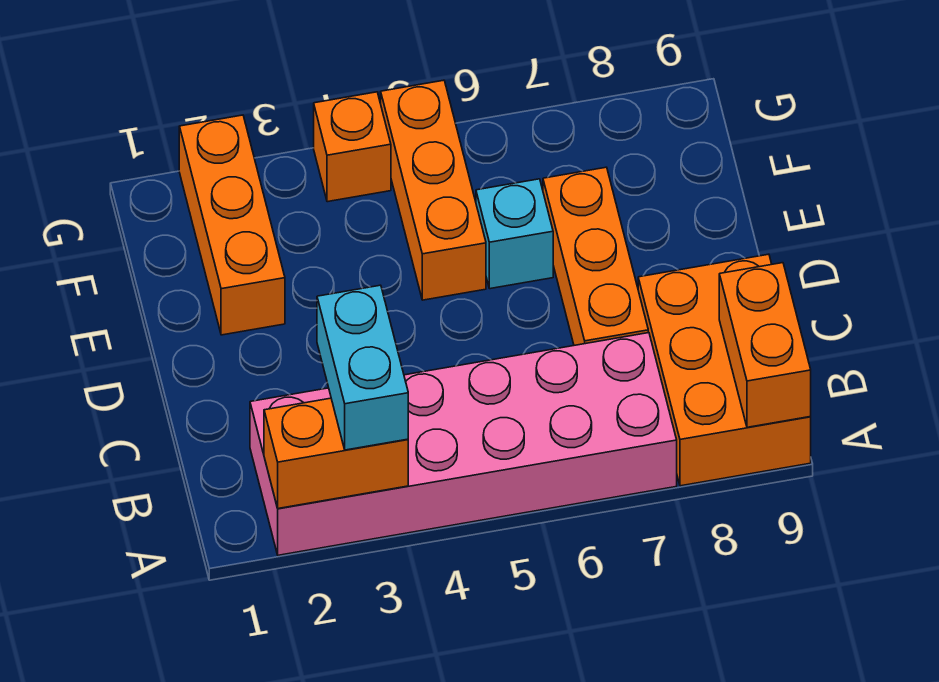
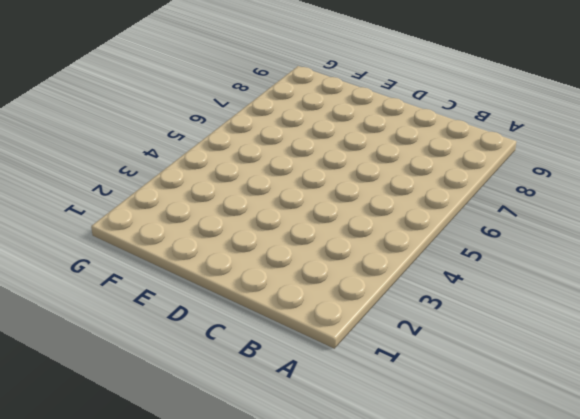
none -> pink 2x6 brick [250,333,677,555]
none -> orange 2x3 brick [638,254,811,486]

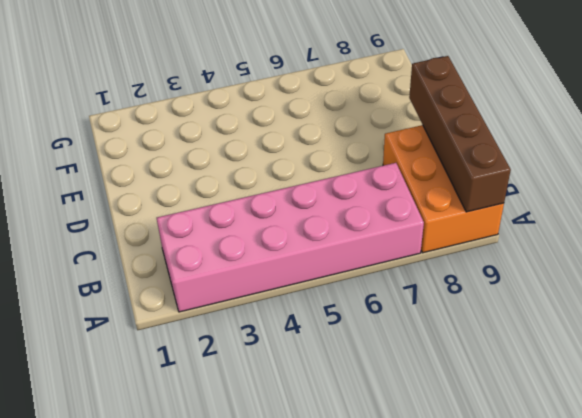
brown 1x4 brick [409,56,511,212] -> orange 1x2 brick [719,263,811,427]
none -> orange 1x3 brick [543,167,648,345]
none -> orange 1x3 brick [179,115,285,335]

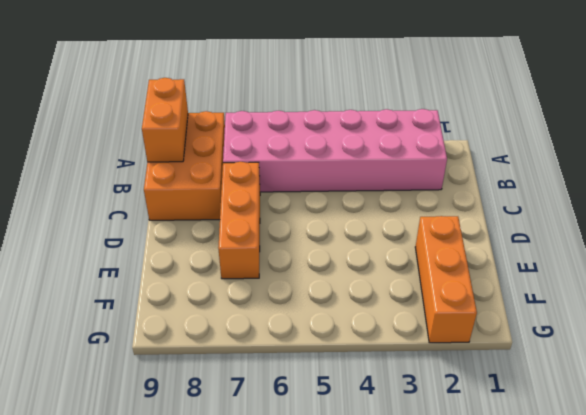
none -> orange 1x3 brick [381,80,486,300]
none -> cyan 1x1 brick [476,179,553,289]

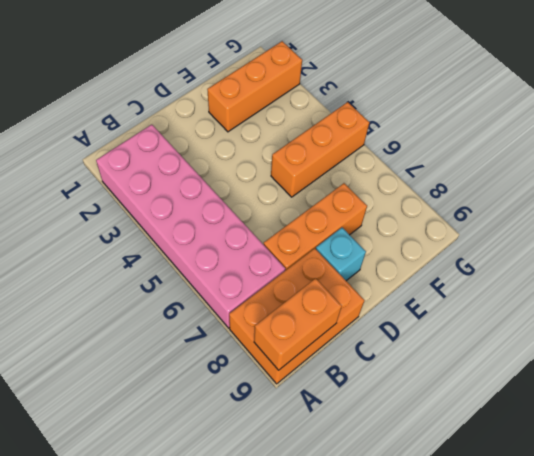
cyan 1x1 brick [316,228,366,281] -> cyan 1x1 brick moved to [476,179,553,289]
none -> orange 1x1 brick [314,92,391,202]
none -> orange 1x2 brick [264,398,408,509]

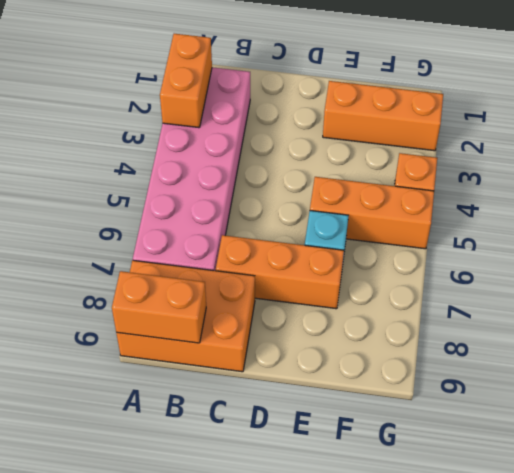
none -> cyan 1x2 brick [317,285,408,450]

